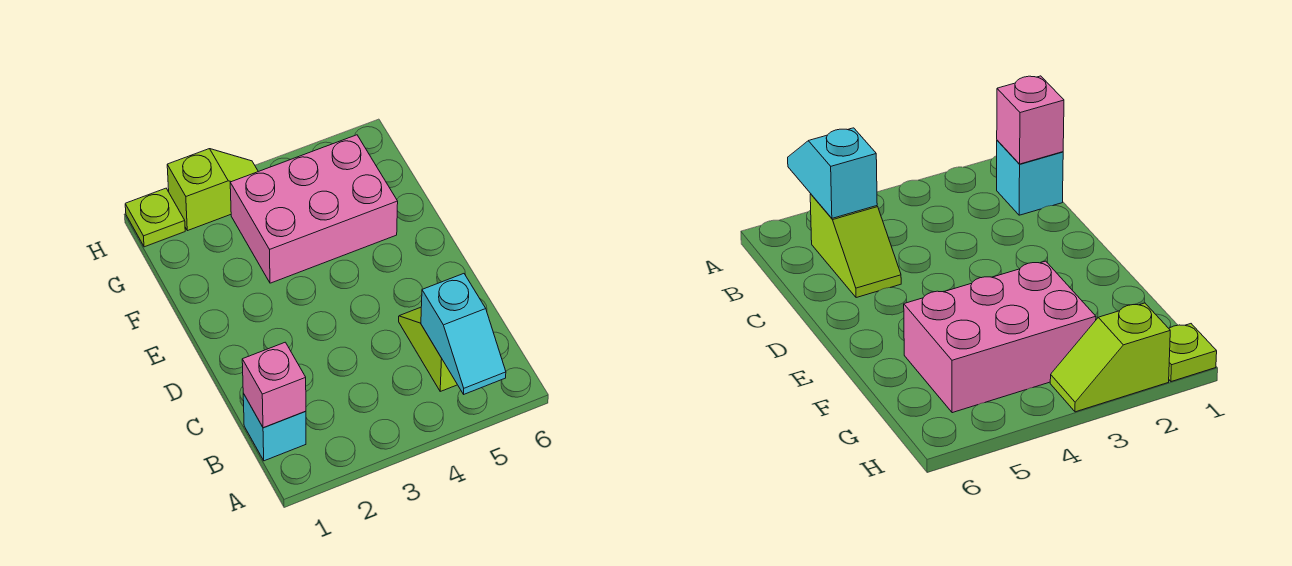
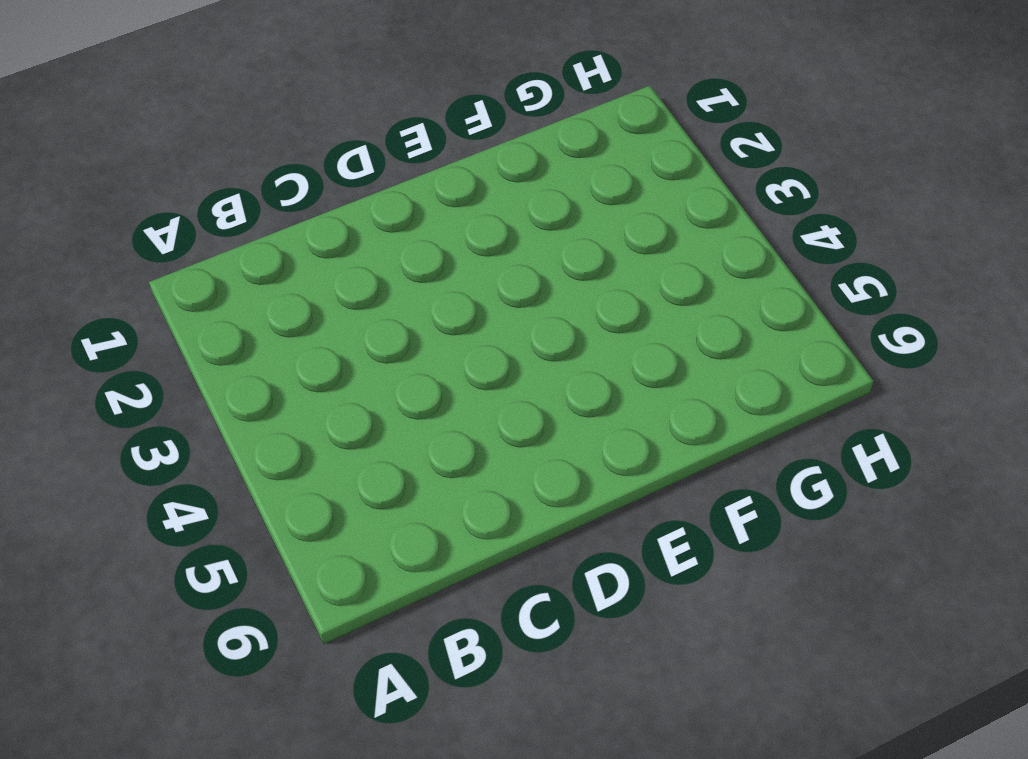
none -> cyan 1x1 brick [243,394,306,461]
none -> lime 1x2 slope [399,307,457,391]

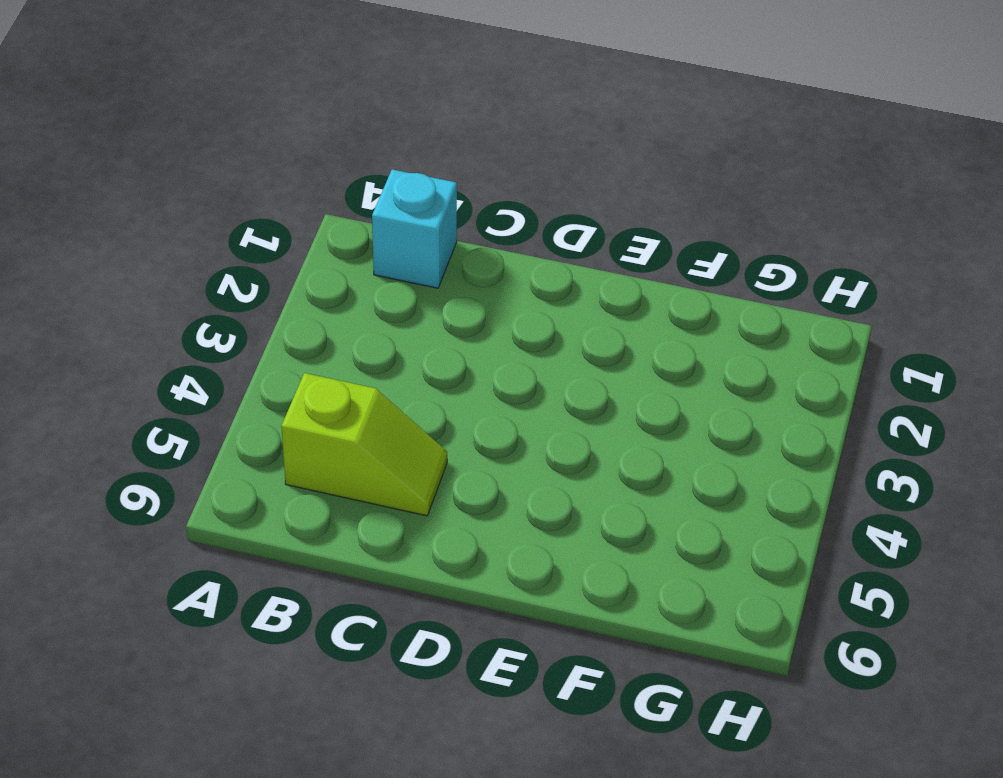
none -> pink 2x3 brick [230,135,398,283]
none -> lime 1x1 plate [125,188,185,247]

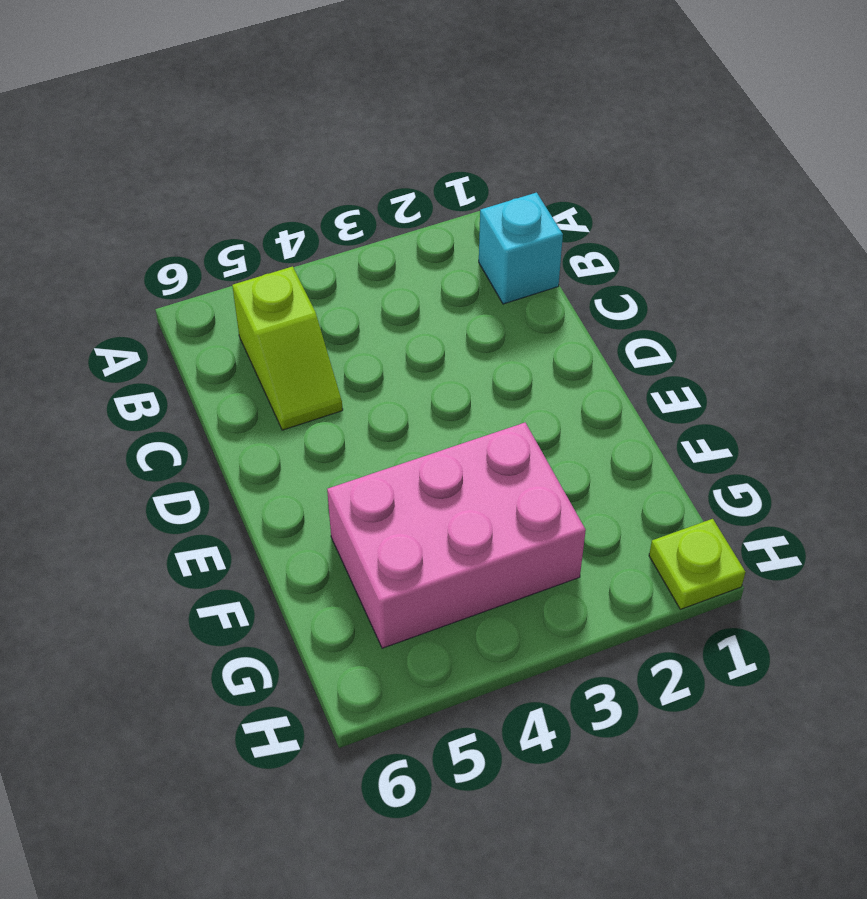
none -> lime 1x2 slope [167,149,258,231]
none -> cyan 1x2 slope [421,274,506,394]

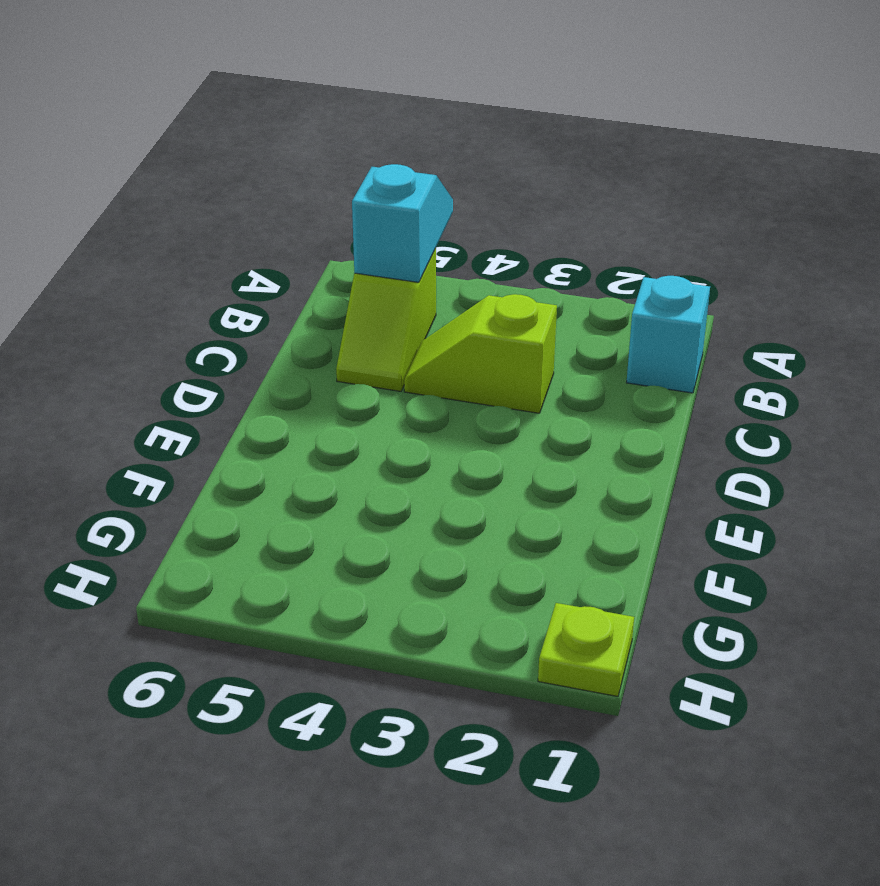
lime 1x2 slope [404,294,557,413] -> lime 1x2 slope moved to [167,149,258,231]
none -> pink 2x3 brick [230,135,398,283]
none -> pink 1x1 brick [242,342,306,428]

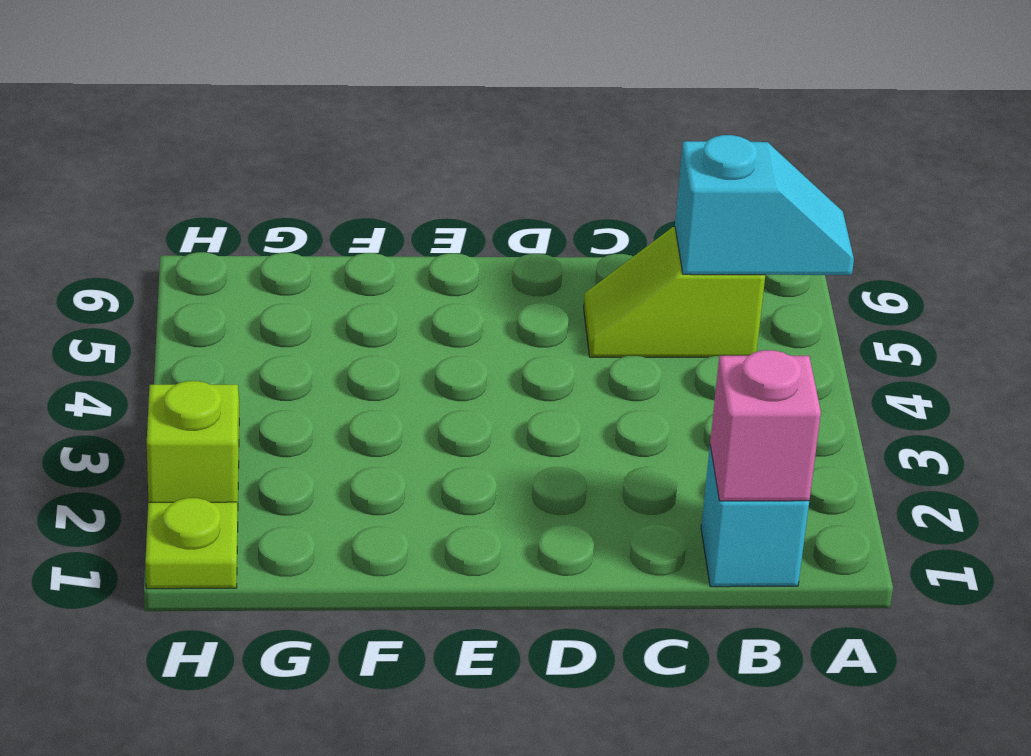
none -> pink 2x3 brick [230,135,398,283]

